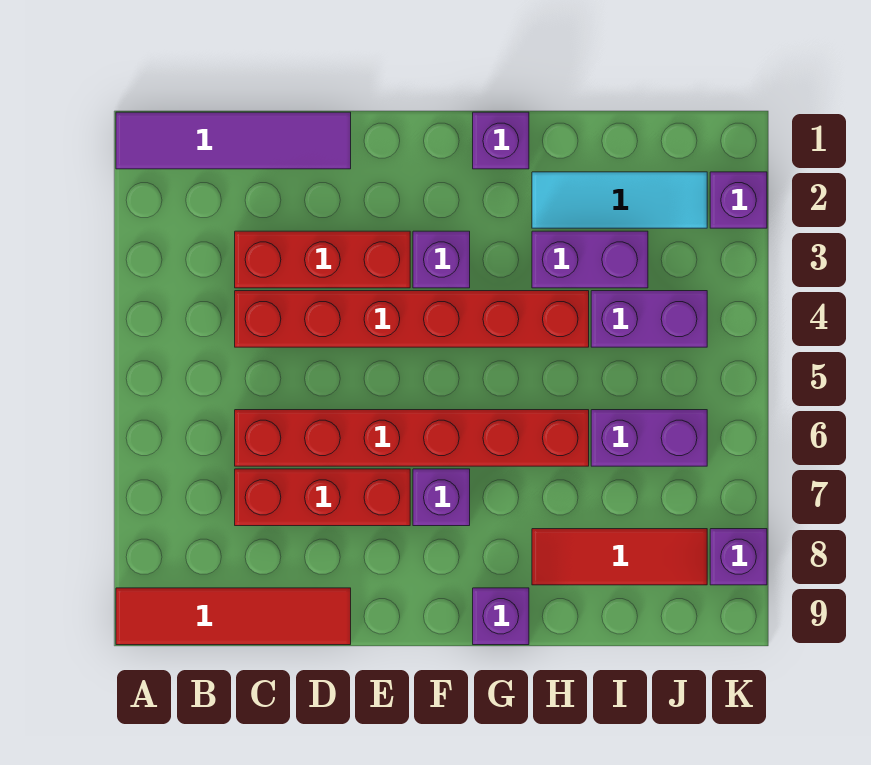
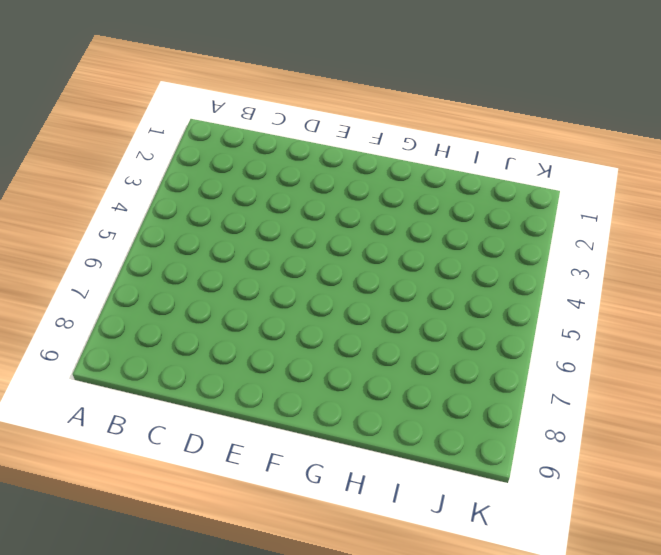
none -> purple 1x4 tile [116,112,351,169]
none -> red 1x4 tile [116,588,351,645]
none -> red 1x3 brick [235,231,410,288]

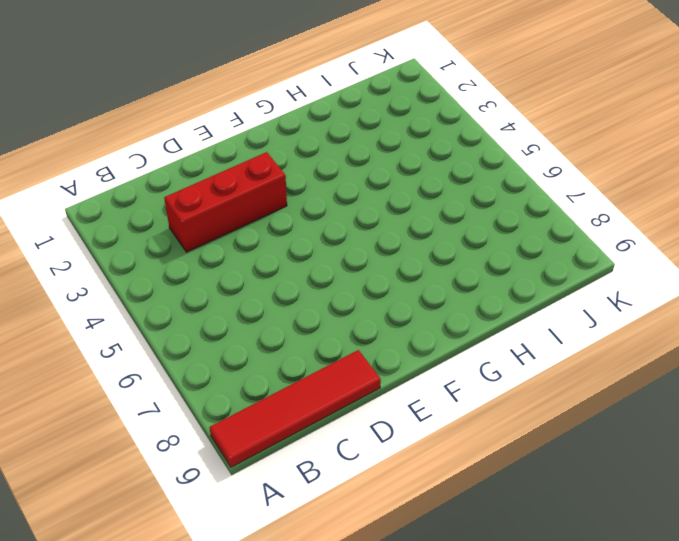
none -> purple 1x4 tile [116,112,351,169]
none -> red 1x6 brick [235,291,589,347]
none -> red 1x6 brick [235,410,589,466]

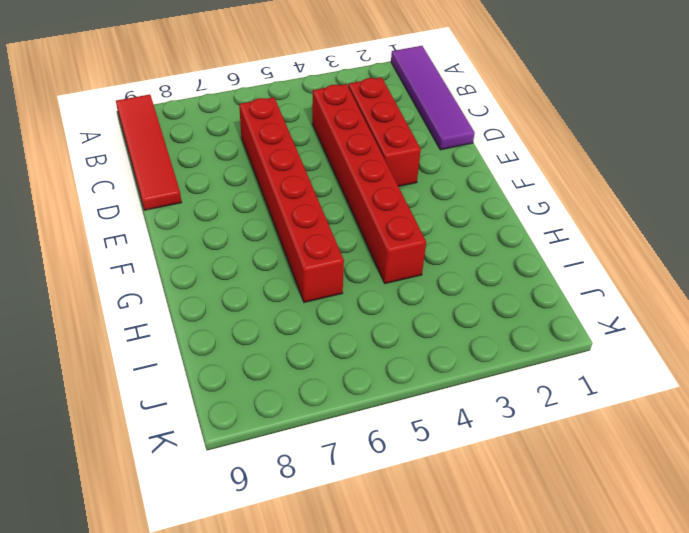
none -> red 1x3 brick [235,469,410,526]
none -> purple 1x1 brick [413,231,470,288]
none -> purple 1x1 brick [413,469,470,526]

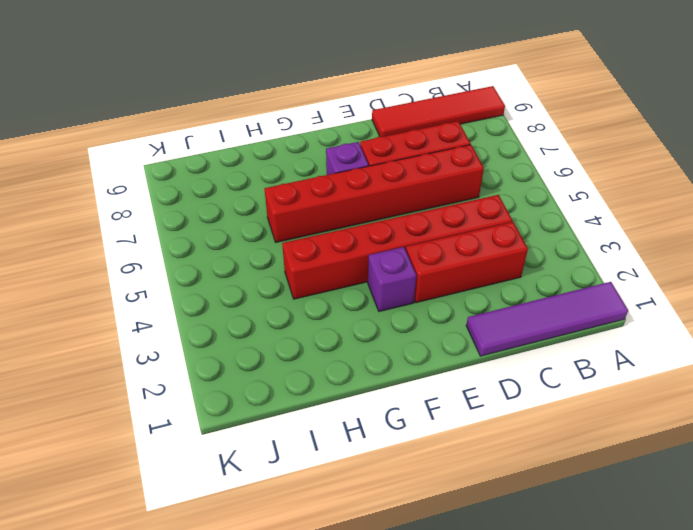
none -> purple 1x1 brick [473,112,529,169]
none -> purple 1x1 brick [473,588,529,645]
none -> cyan 1x3 tile [532,172,707,228]

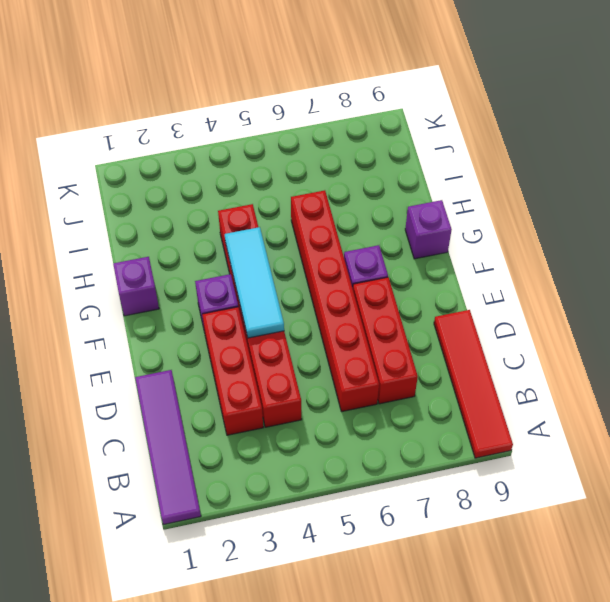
cyan 1x3 tile [225,227,284,338] -> cyan 1x3 tile moved to [532,172,707,228]
none -> purple 1x2 brick [532,231,648,288]
none -> red 1x3 tile [532,529,707,585]
none -> purple 1x2 brick [591,291,707,347]

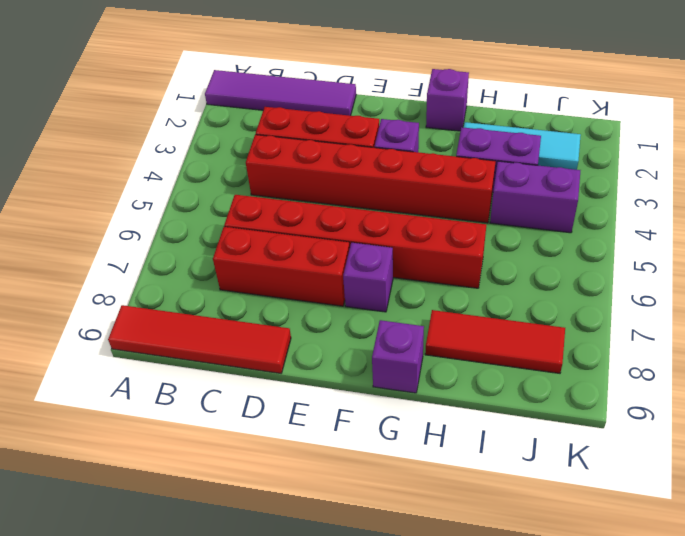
none -> purple 1x2 brick [591,410,707,466]
none -> purple 1x1 brick [710,172,767,228]
none -> purple 1x1 brick [710,529,767,585]

